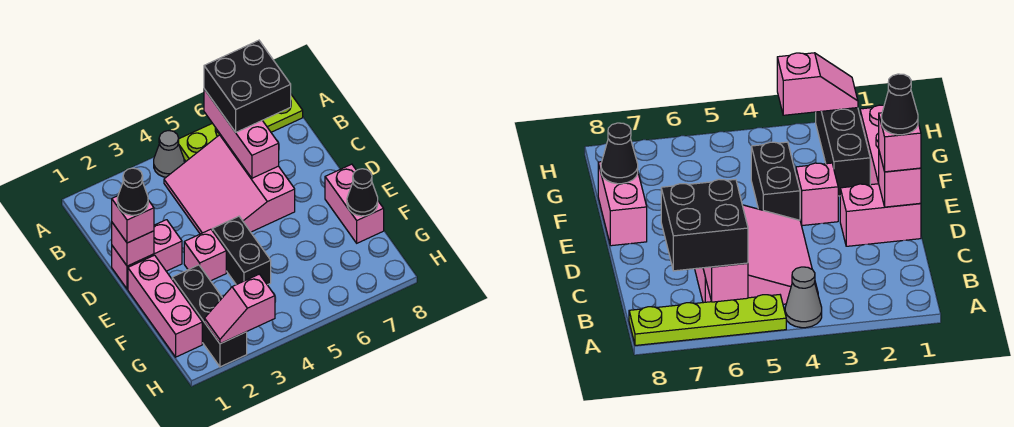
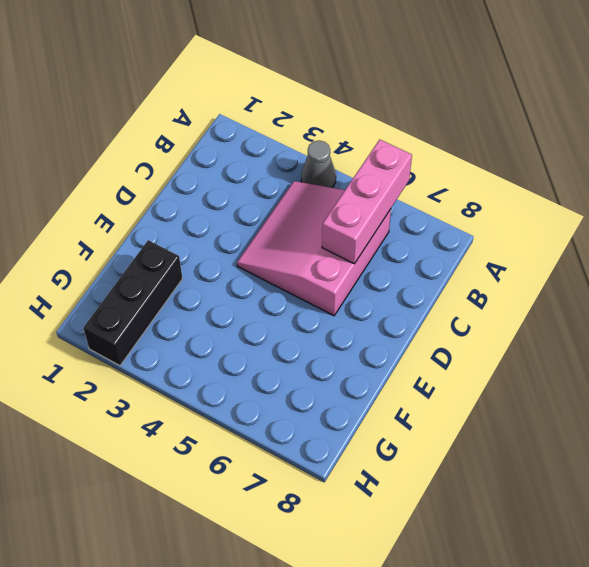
none -> lime 1x4 plate [178,95,303,161]
none -> pink 1x2 brick [112,220,182,289]
none -> pink 1x3 brick [128,255,202,357]

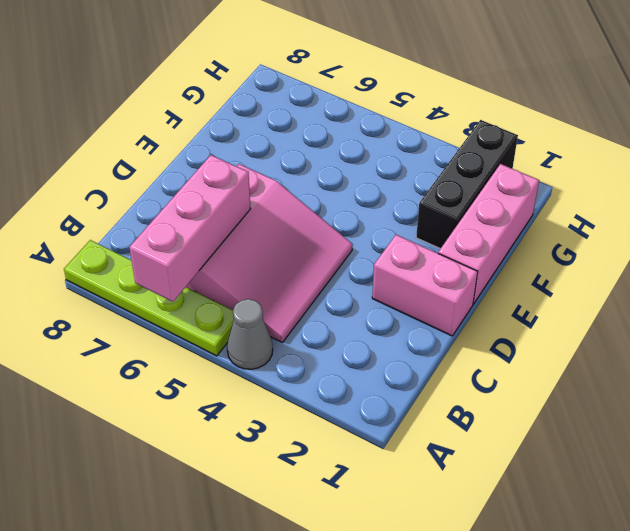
none -> pink 1x1 brick [184,229,226,281]
none -> black 1x2 brick [212,216,271,285]
none -> pink 1x2 brick [325,164,384,243]

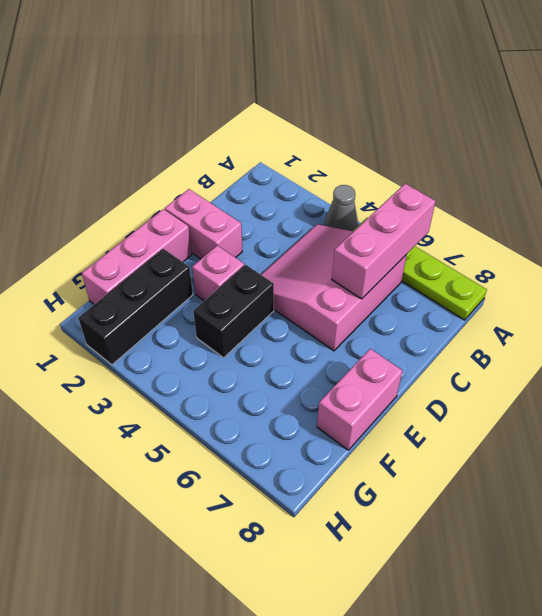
none -> pink 1x1 brick [112,223,154,266]
none -> black 1x1 cone [347,169,378,216]
none -> pink 1x2 slope [205,274,275,344]

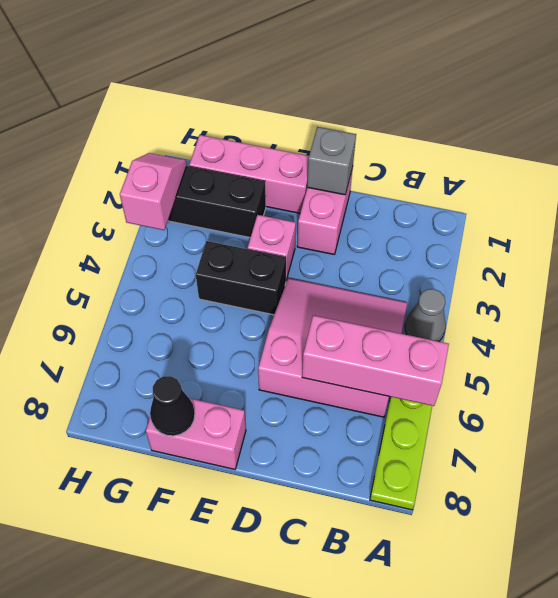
grey 1x1 brick [307,127,356,195] -> pink 1x1 brick [112,223,154,266]
none -> black 2x2 brick [204,40,291,132]
none -> pink 1x1 brick [112,196,154,243]
none -> black 1x1 cone [117,168,148,215]

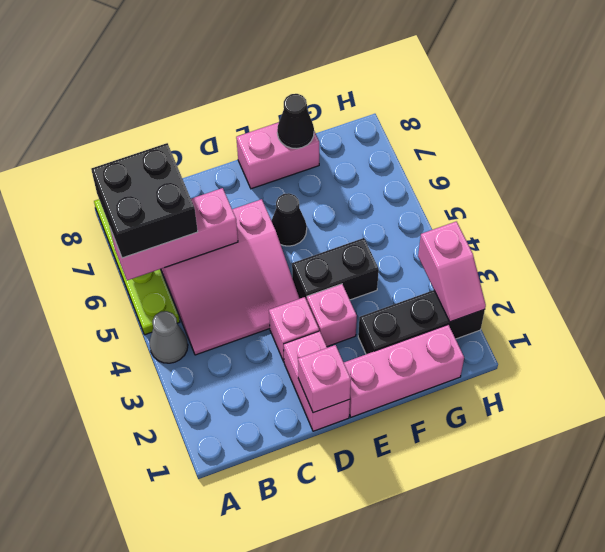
pink 1x1 brick [269,297,319,362] -> pink 1x1 brick moved to [112,196,154,243]
black 1x1 cone [271,193,307,246] -> black 1x1 cone moved to [117,168,148,215]

